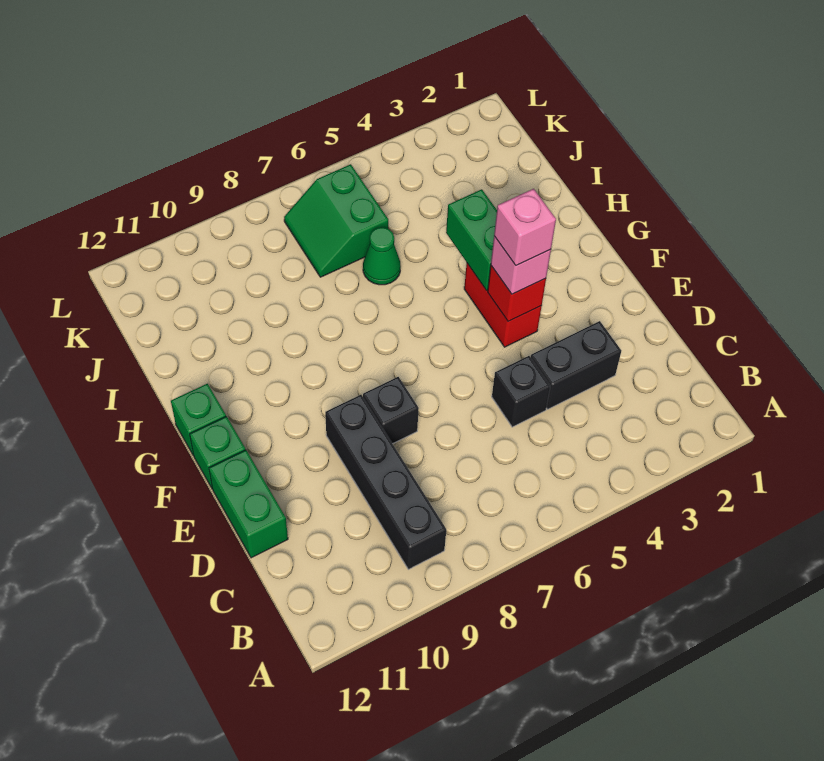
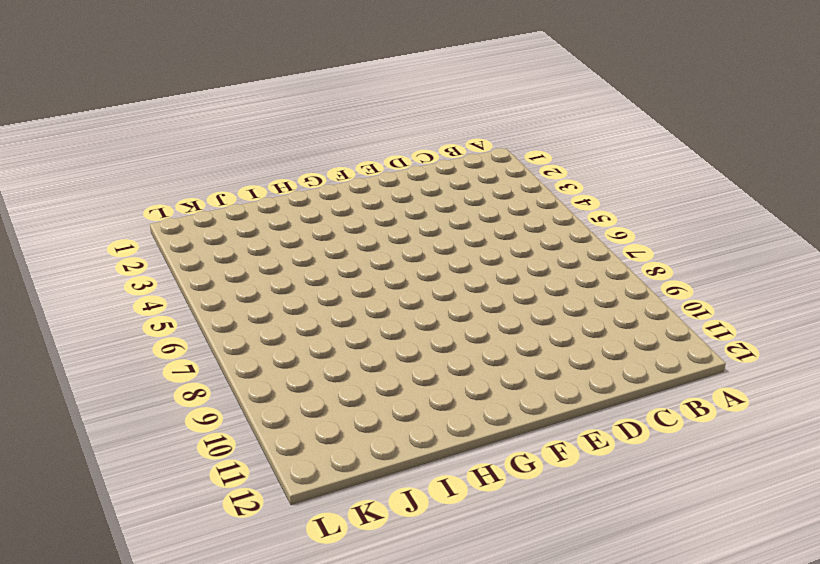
none -> black 1x4 brick [325,395,446,569]
none -> black 1x2 brick [531,321,621,409]
none -> black 1x1 brick [492,356,550,427]

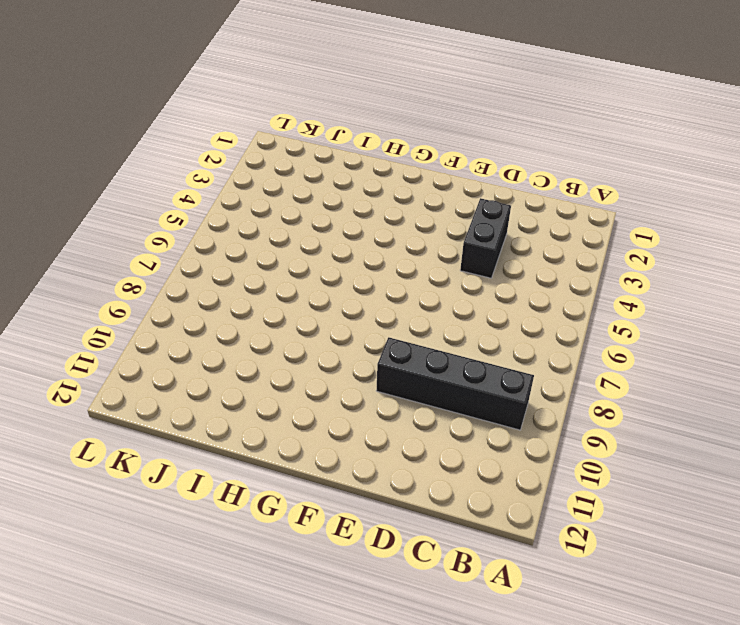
none -> black 1x1 brick [492,356,550,427]
none -> green 1x2 brick [209,450,288,558]
none -> black 1x1 brick [363,377,419,444]

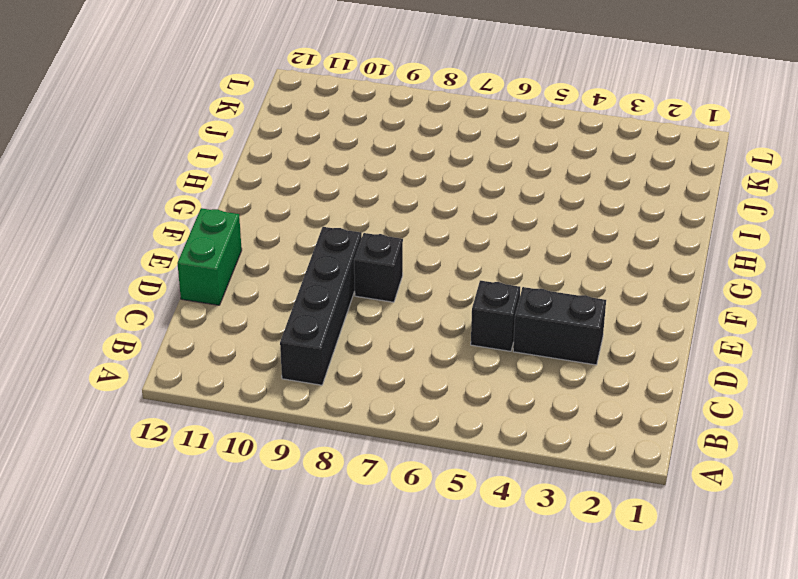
none -> red 1x2 brick [464,264,542,347]
none -> green 1x1 brick [190,416,246,489]
none -> green 1x1 brick [171,384,226,456]

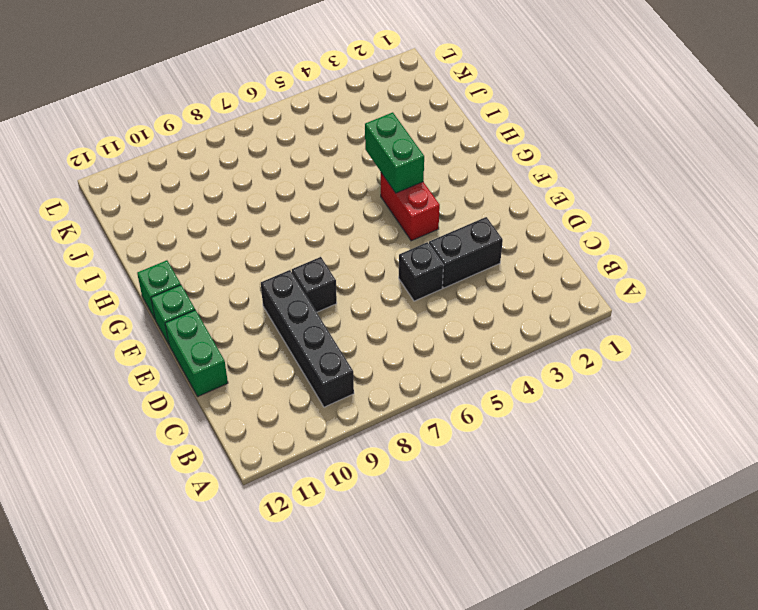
none -> green 1x1 cone [363,227,401,285]
none -> green 2x2 slope [284,164,388,277]
none -> red 1x1 brick [488,266,546,321]

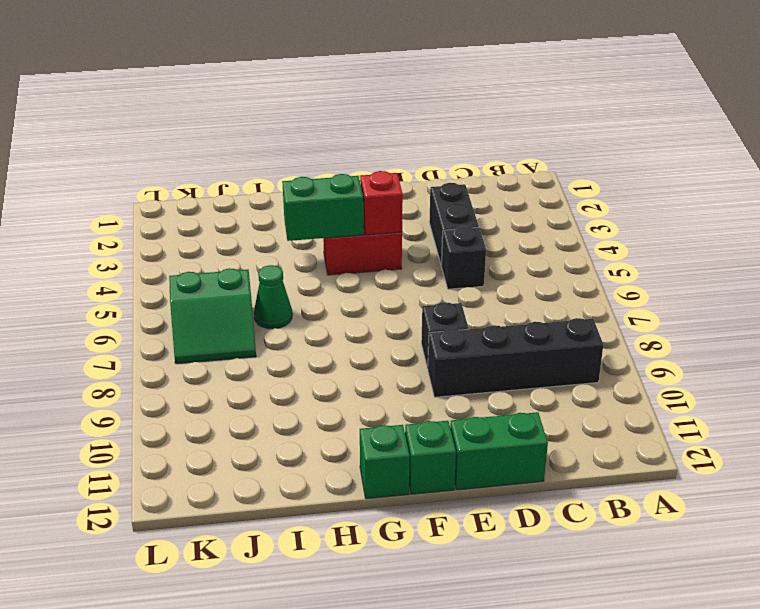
none -> pink 1x1 brick [491,236,551,294]
none -> pink 1x1 brick [494,189,556,266]

